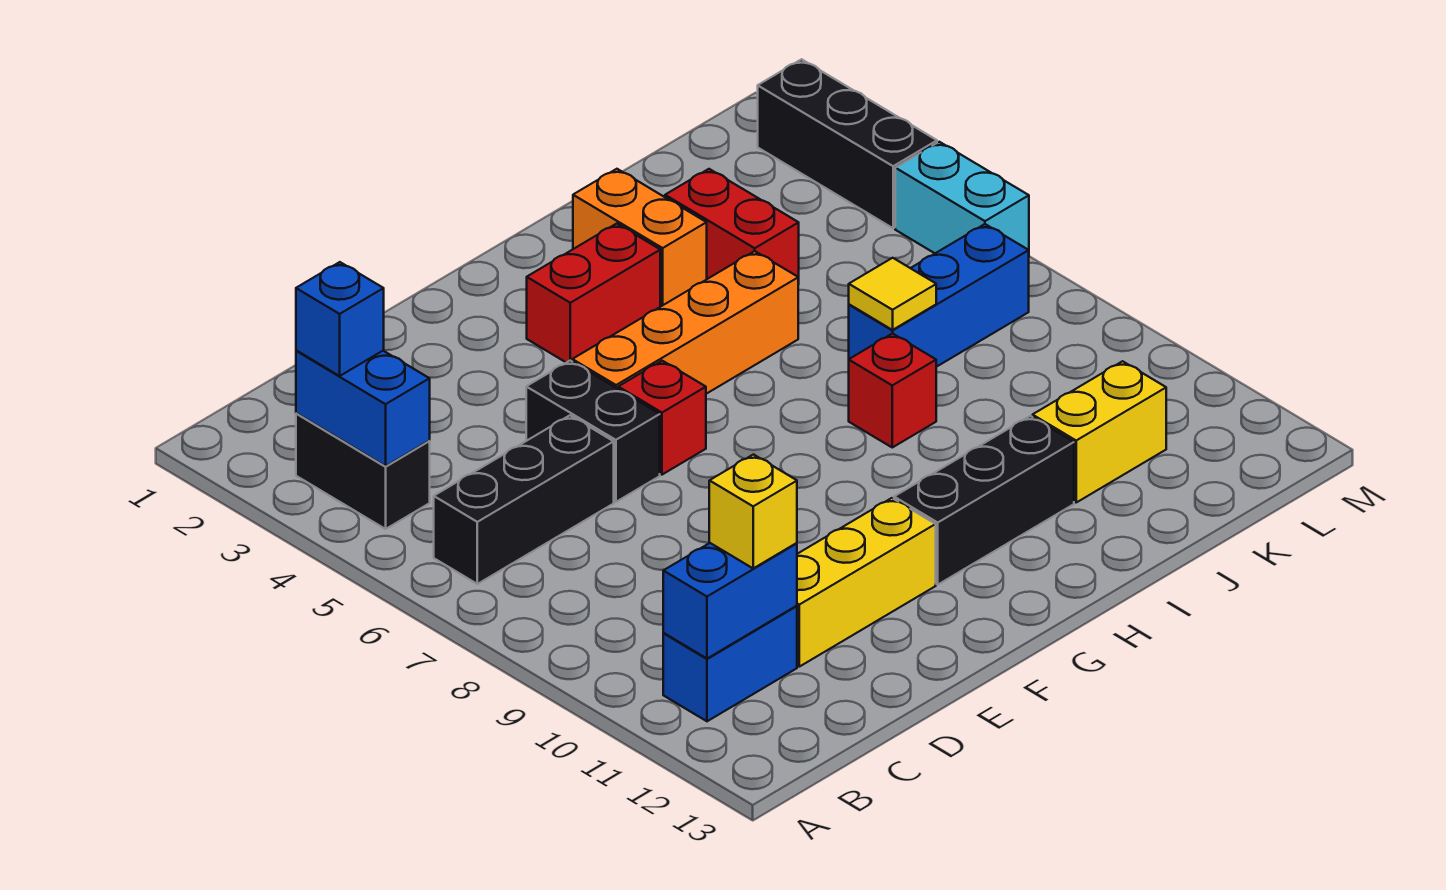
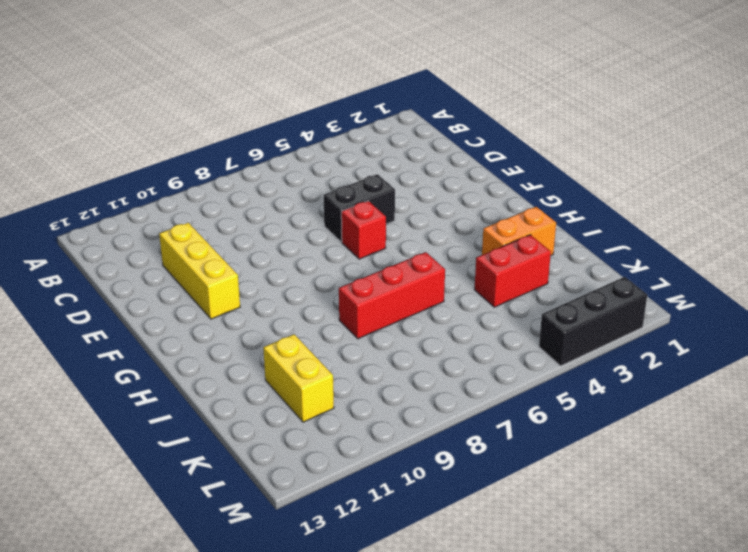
red 1x3 brick [339,252,445,339] -> red 1x1 brick [849,333,936,447]
none -> black 1x2 brick [296,413,430,529]
none -> black 1x3 brick [434,415,614,584]
none -> blue 1x2 brick [663,606,797,721]

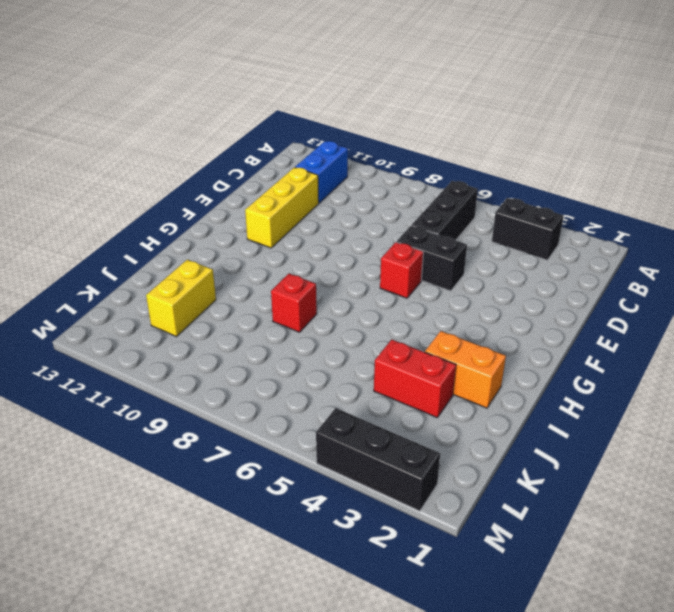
none -> orange 1x4 brick [572,251,798,394]
none -> red 1x2 brick [527,224,660,363]
none -> black 1x3 brick [894,416,1074,584]

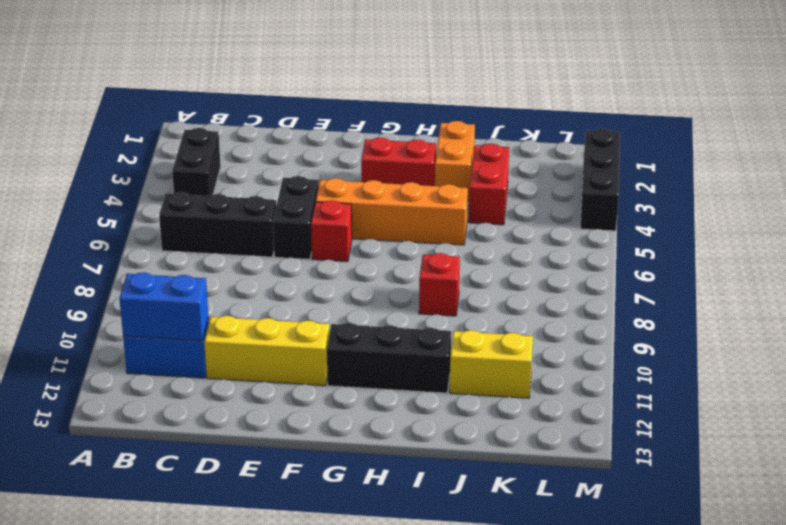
none -> blue 1x3 brick [849,224,1029,367]
none -> cyan 1x2 brick [895,142,1029,253]
none -> blue 1x2 brick [296,350,430,466]

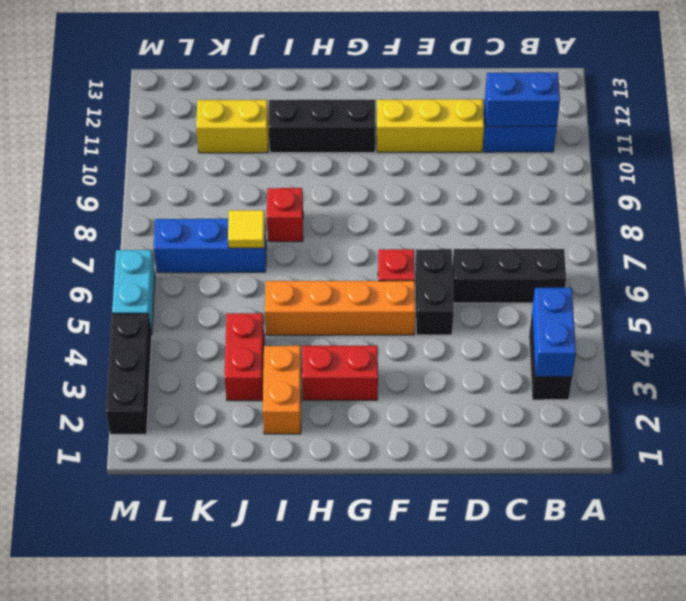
none -> blue 1x1 brick [296,262,384,376]
none -> yellow 1x1 brick [709,455,797,568]

